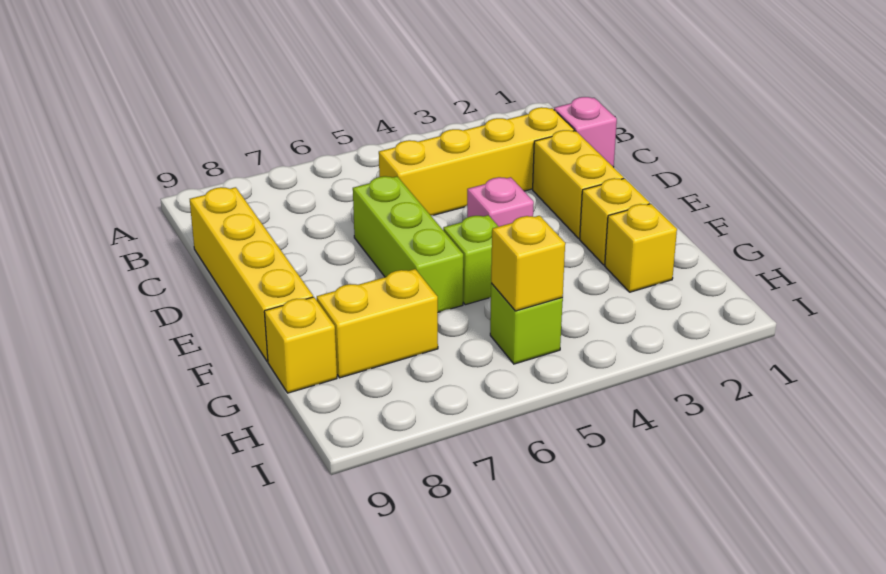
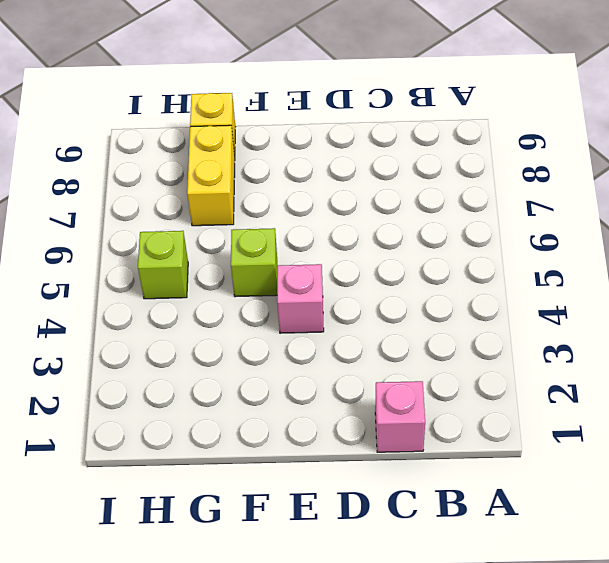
none -> yellow 1x4 brick [379,107,574,215]
none -> yellow 1x4 brick [190,187,313,362]
none -> yellow 1x2 brick [533,130,624,239]

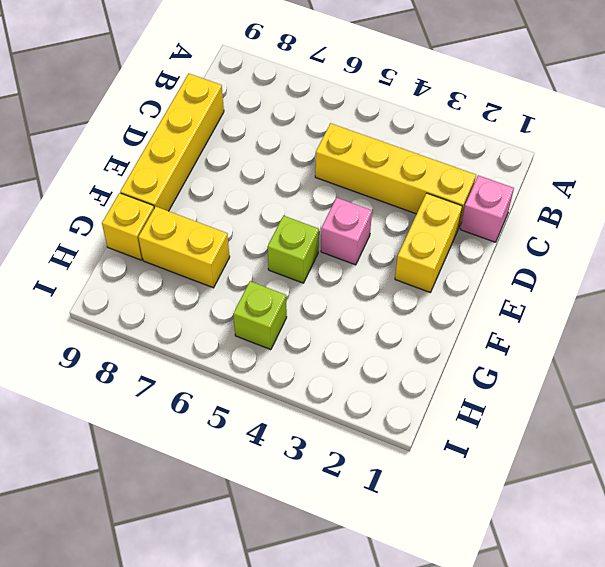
none -> lime 1x3 brick [353,176,463,312]
none -> yellow 1x1 brick [580,178,650,265]
none -> yellow 1x1 brick [605,204,677,292]

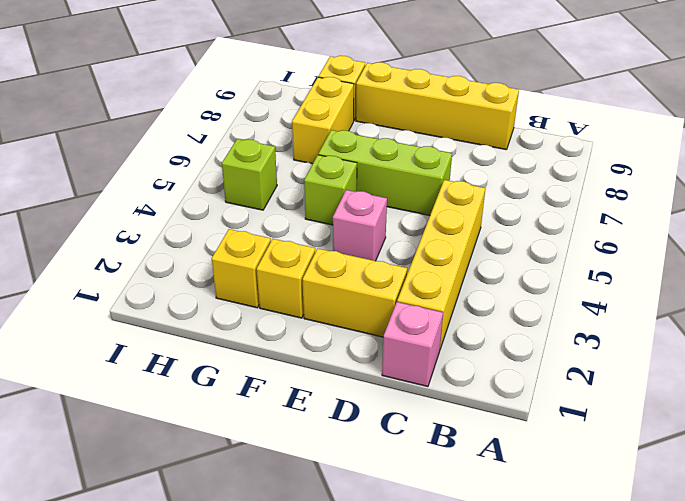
none -> yellow 1x1 brick [491,216,565,311]

